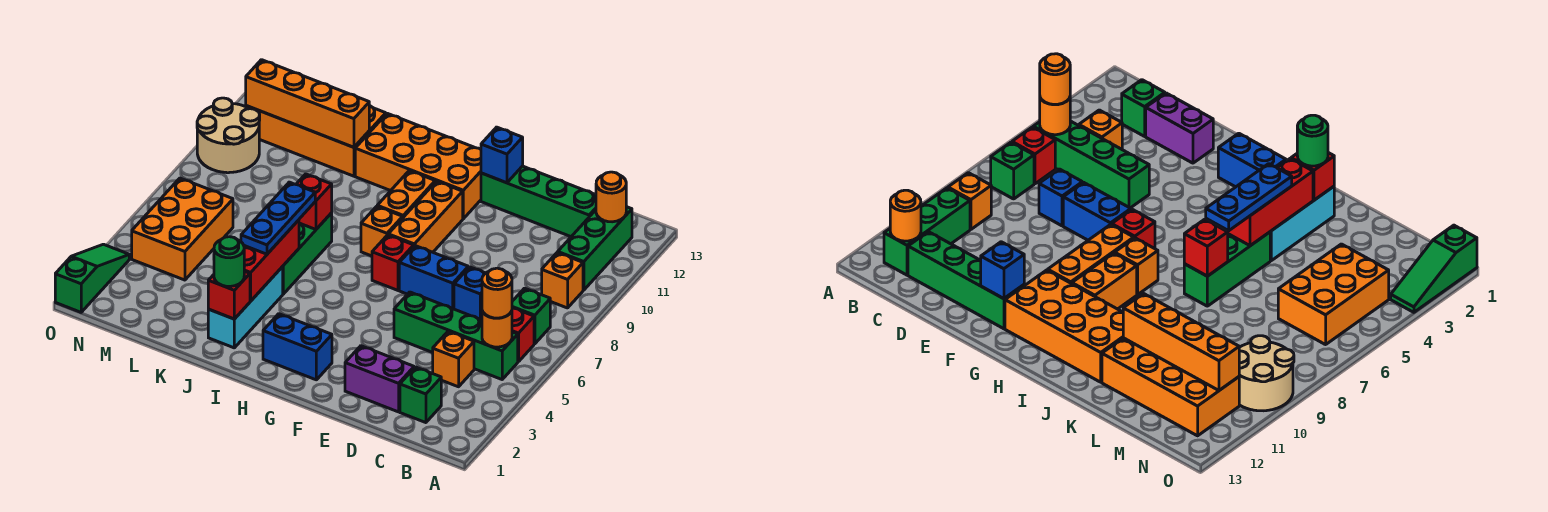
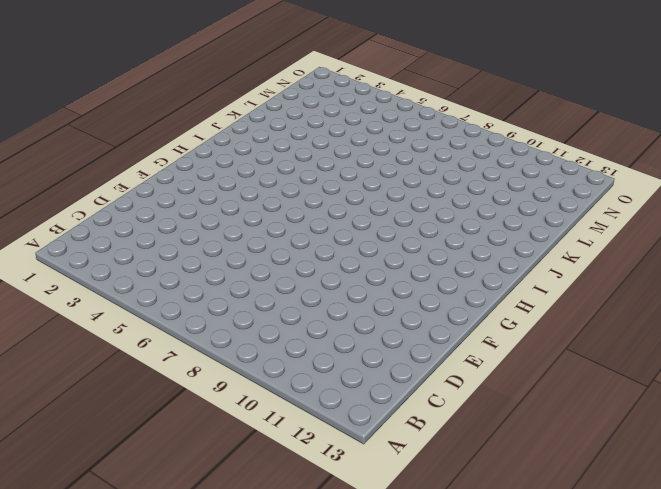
none -> green 1x4 brick [394,292,518,379]
none -> red 1x1 brick [512,308,534,362]
none -> green 1x1 brick [512,288,550,344]
none -> orange 1x1 brick [542,252,583,308]

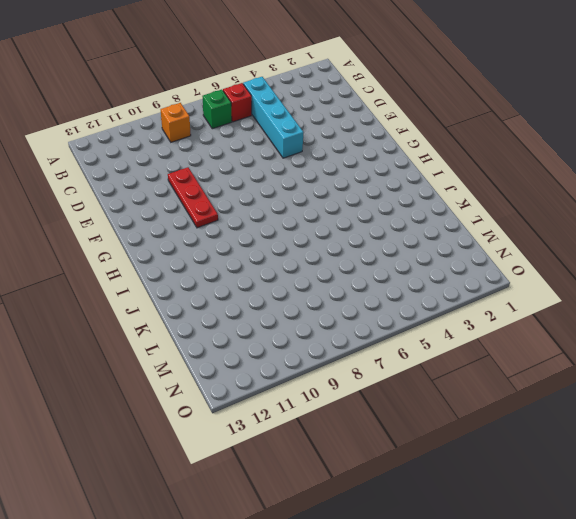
cyan 1x4 brick [243,77,304,158] -> green 1x4 brick [394,292,518,379]
red 1x3 plate [168,167,218,228] -> orange 1x3 brick [388,181,463,252]
none -> green 1x3 brick [558,207,632,290]
none -> green 1x1 brick [400,367,441,423]
none -> orange 1x1 brick [433,331,474,387]
none -> green 1x4 brick [481,166,596,237]

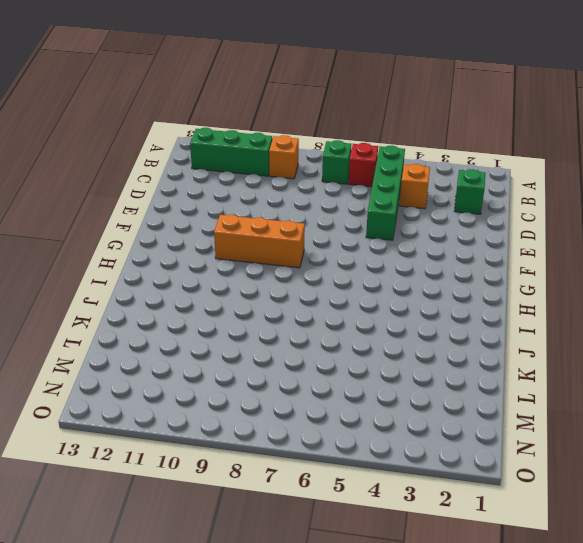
none -> green 1x4 brick [481,166,596,237]
none -> purple 1x2 brick [345,346,414,412]
none -> blue 1x1 brick [454,267,485,320]
none -> blue 1x2 brick [399,246,468,309]

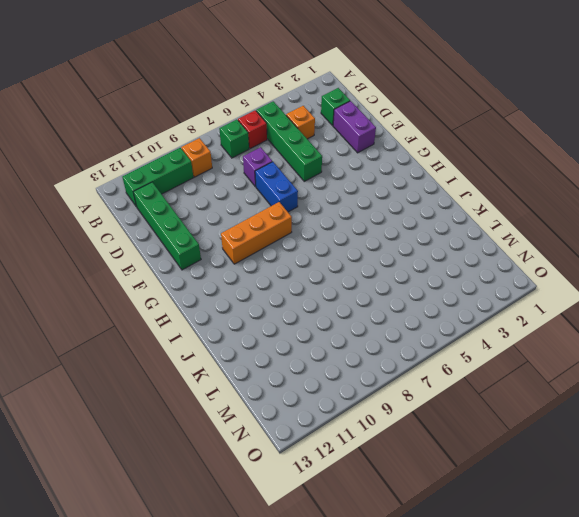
purple 1x1 brick [243,147,272,186] -> blue 1x1 brick [454,267,485,320]
none -> blue 1x2 brick [263,314,332,380]
none -> red 1x1 brick [372,235,414,290]
none -> orange 2x4 brick [355,113,481,219]
none -> orange 1x1 brick [361,206,403,256]

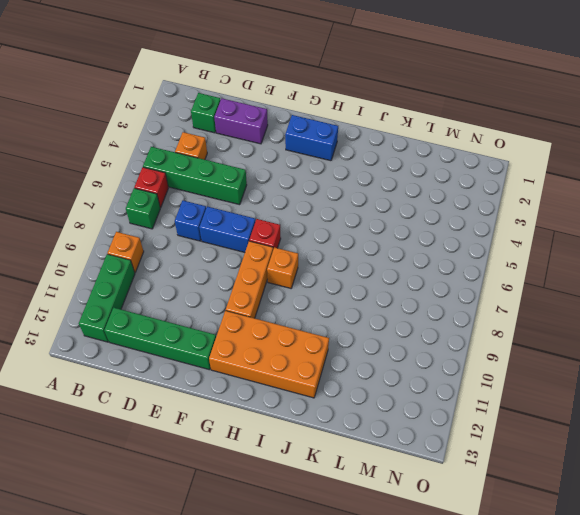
none -> orange 1x2 brick [377,171,435,217]
none -> cyan 1x3 brick [208,267,283,348]
none -> green 1x3 brick [282,213,332,294]
none -> orange 2x4 brick [246,106,386,176]

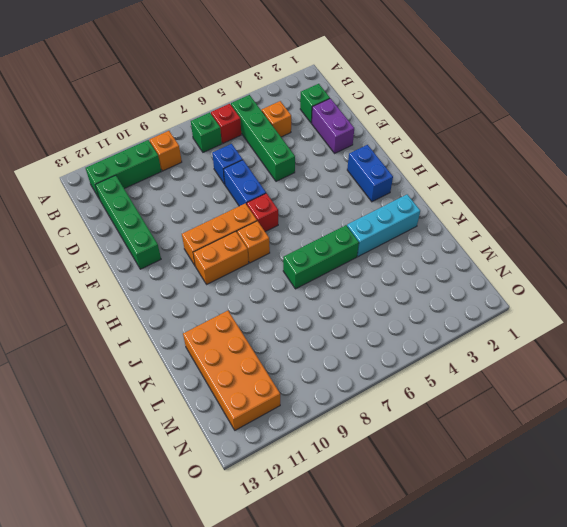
none -> orange 2x4 brick [355,113,481,219]
none -> orange 2x3 brick [132,178,233,280]
none -> tan 2x2 round brick [197,98,260,173]
none -> green 1x3 slope [55,244,129,312]

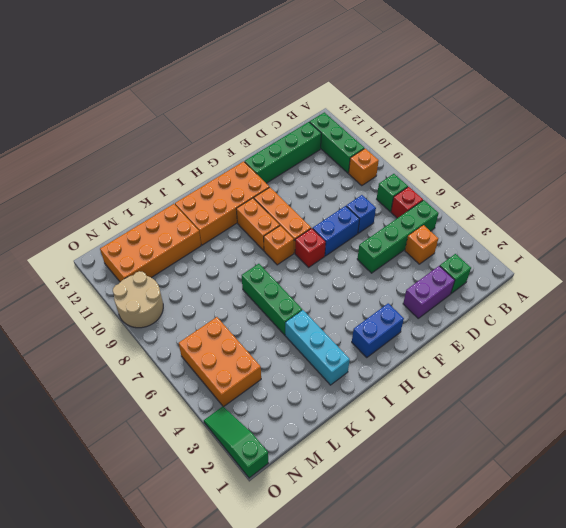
none -> orange 1x1 round brick [482,311,512,347]
none -> orange 1x1 round brick [596,172,626,222]
none -> blue 1x1 brick [481,127,523,183]
none -> red 1x1 brick [208,271,250,319]

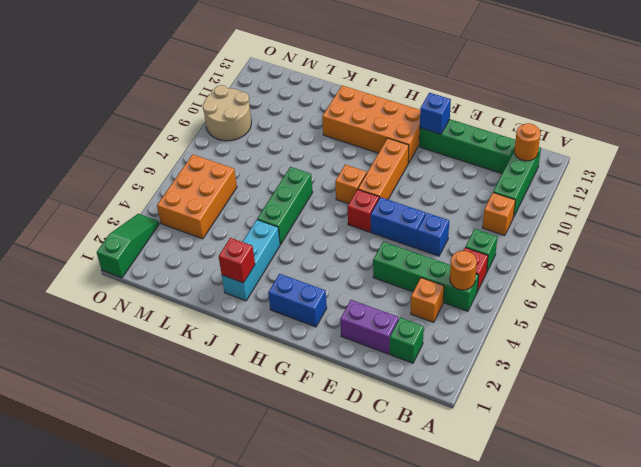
none -> orange 1x2 brick [377,171,435,217]
none -> orange 2x4 brick [246,106,386,176]
none -> red 1x3 brick [244,220,299,301]
none -> red 1x1 brick [296,174,332,229]

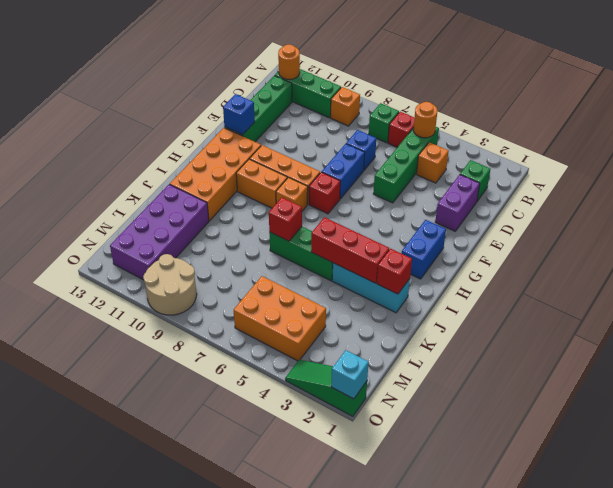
purple 2x4 brick [110,184,209,280] -> orange 2x4 brick [246,106,386,176]
cyan 1x1 brick [331,350,369,399] -> none
none -> orange 1x4 brick [246,60,369,147]
none -> orange 1x1 round brick [482,268,512,318]
none -> green 1x1 round brick [214,237,244,286]
none -> blue 1x3 plate [241,182,315,254]

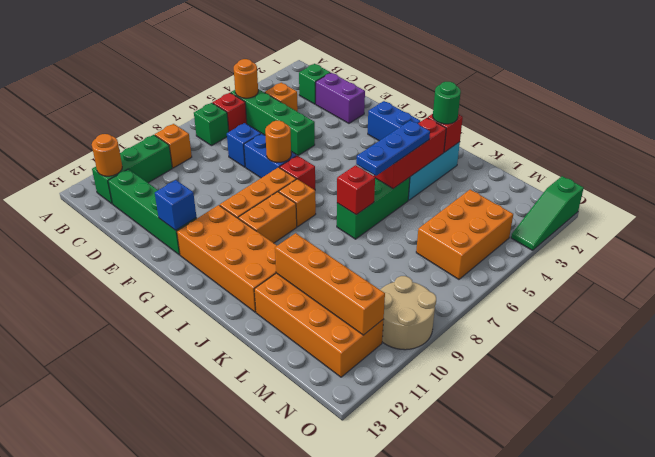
orange 1x1 round brick [265,121,291,162] -> orange 1x1 round brick moved to [482,268,512,318]

